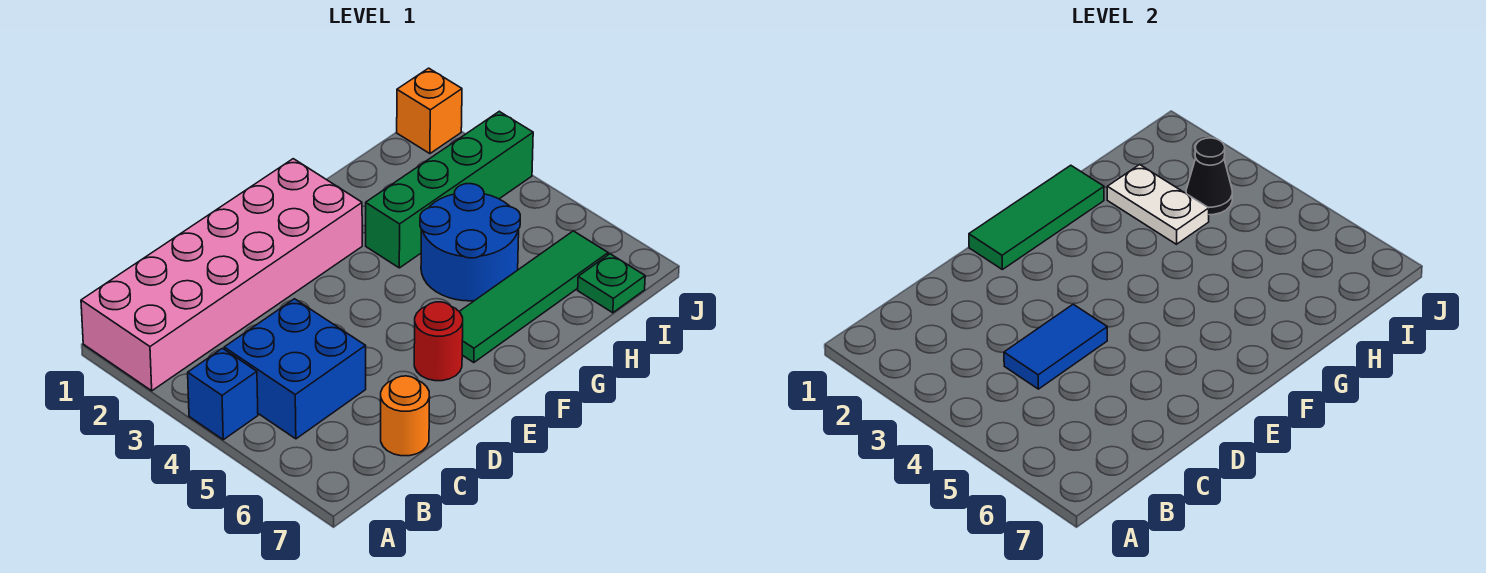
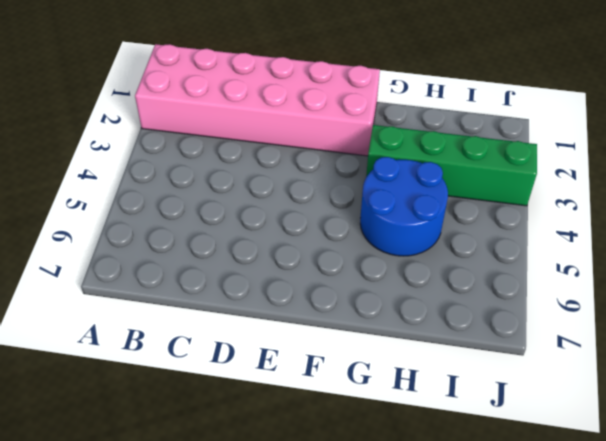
none -> blue 1x1 brick [188,348,258,440]
none -> blue 2x2 brick [224,299,366,439]
none -> orange 1x1 round brick [381,376,430,456]

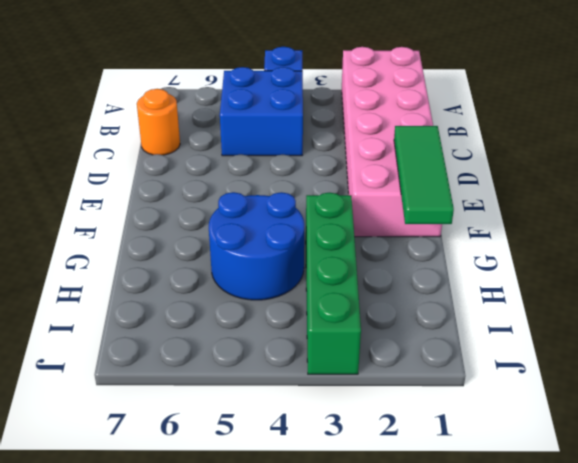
none -> red 1x1 round brick [414,302,463,381]
none -> green 1x4 tile [459,231,608,363]
none -> green 1x1 plate [578,254,645,313]

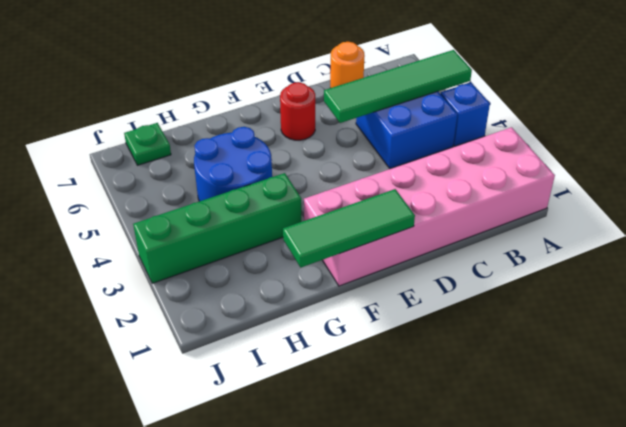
green 1x4 tile [324,50,472,123] -> green 1x4 tile moved to [459,231,608,363]
none -> orange 1x1 brick [397,68,462,154]
none -> blue 1x2 tile [1004,304,1107,389]
none -> white 1x2 plate [1107,165,1209,244]

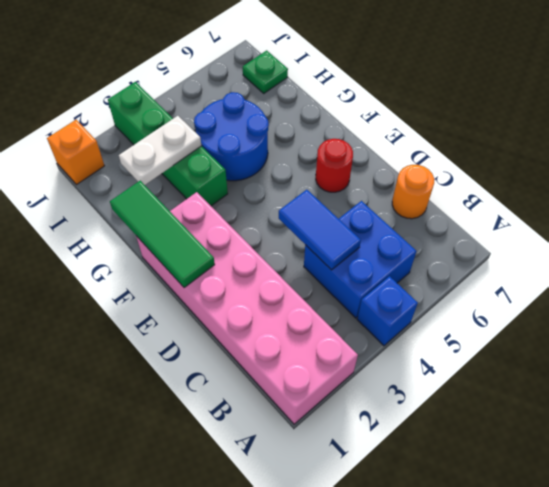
none -> green 1x4 tile [459,231,608,363]
none -> black 1x1 cone [1186,138,1232,215]

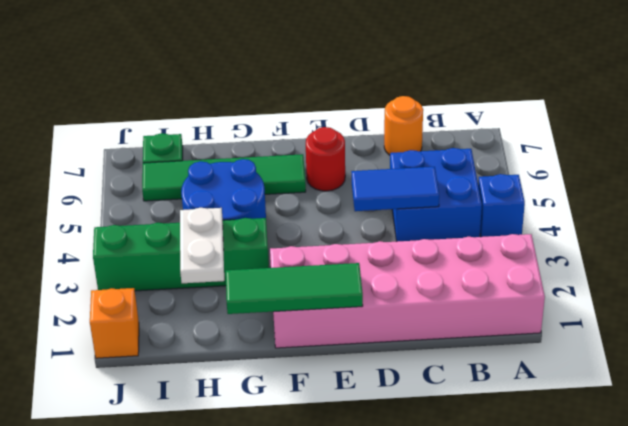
none -> black 1x1 cone [1186,138,1232,215]

